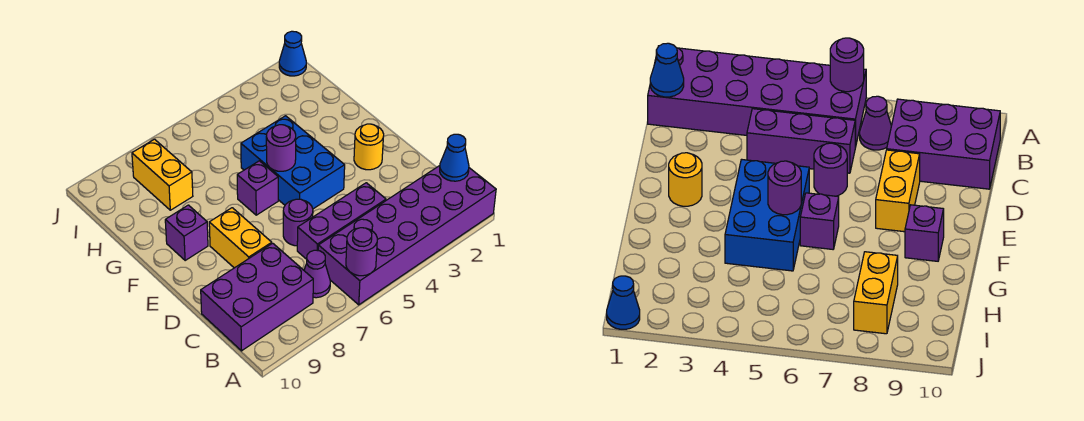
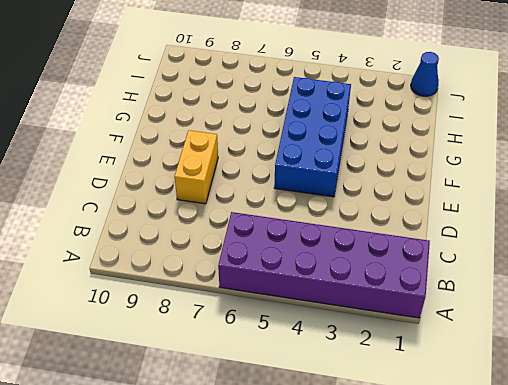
blue 2x4 brick [274,77,351,197] -> blue 2x3 brick [241,116,345,209]
none -> purple 1x1 cone [304,250,330,298]
none -> purple 2x3 brick [201,243,313,351]
none -> purple 1x3 brick [297,183,386,259]

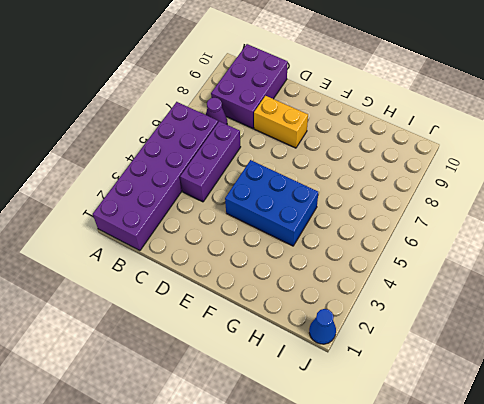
none -> purple 1x1 round brick [283,199,313,246]
none -> yellow 1x1 round brick [354,124,384,170]
none -> purple 1x1 brick [237,161,278,215]

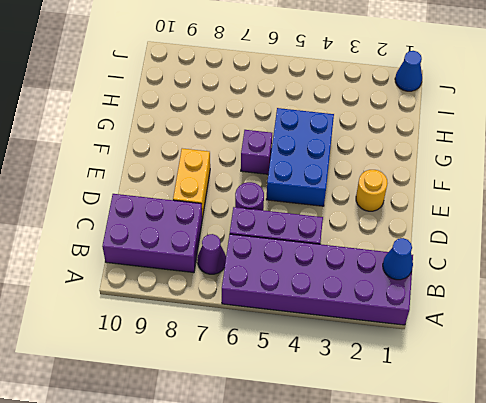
none -> purple 1x1 brick [165,205,208,261]
none -> yellow 1x2 brick [132,139,193,210]
none -> purple 1x1 round brick [346,228,377,276]

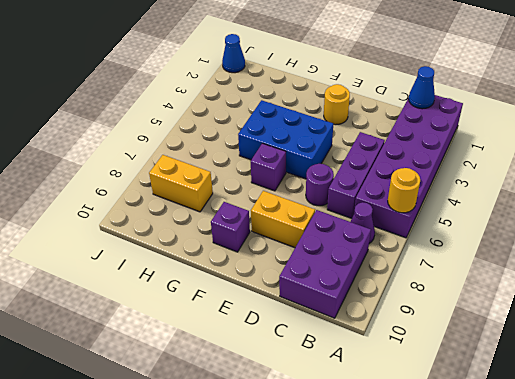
yellow 1x1 round brick [388,168,420,213] -> purple 1x1 round brick [346,228,377,276]
none -> purple 1x1 round brick [266,125,296,171]

